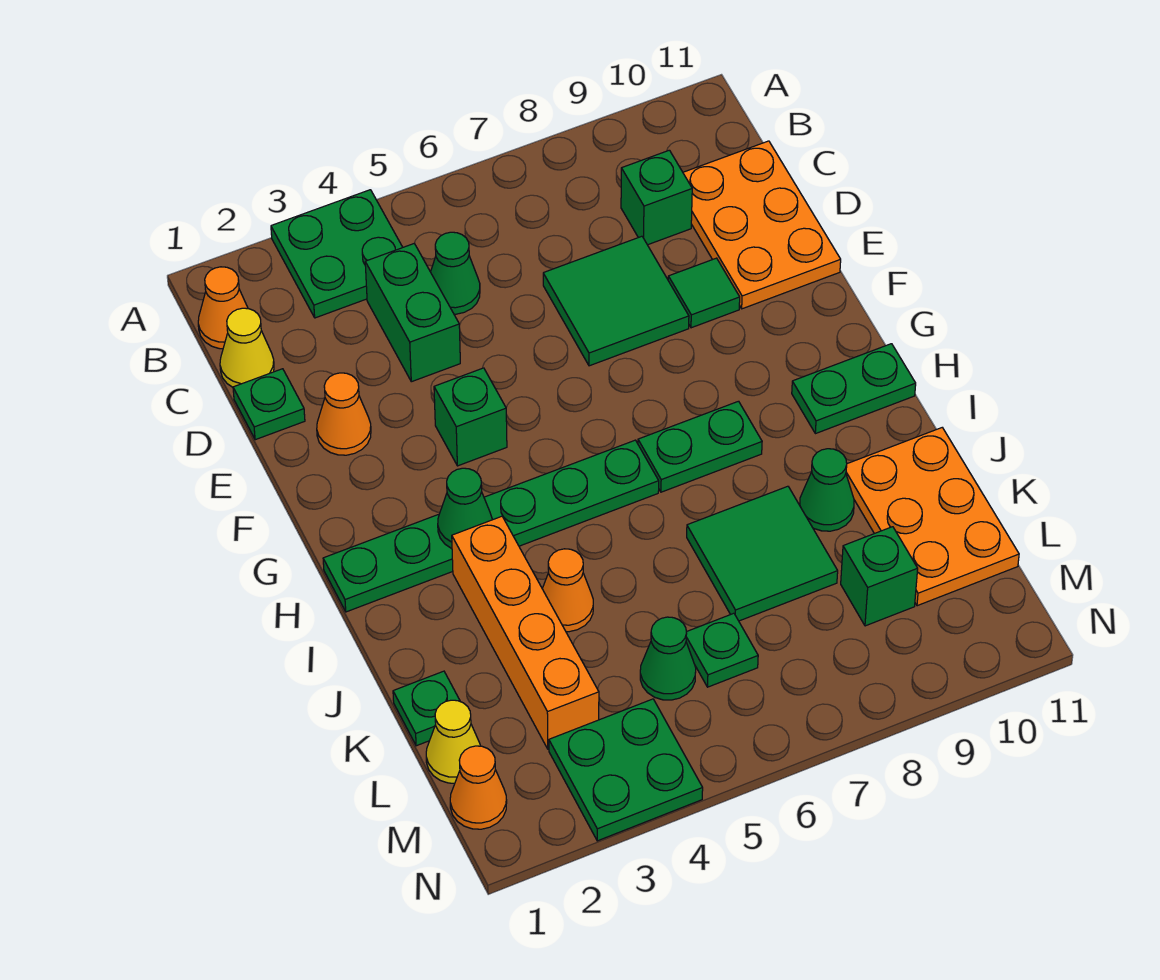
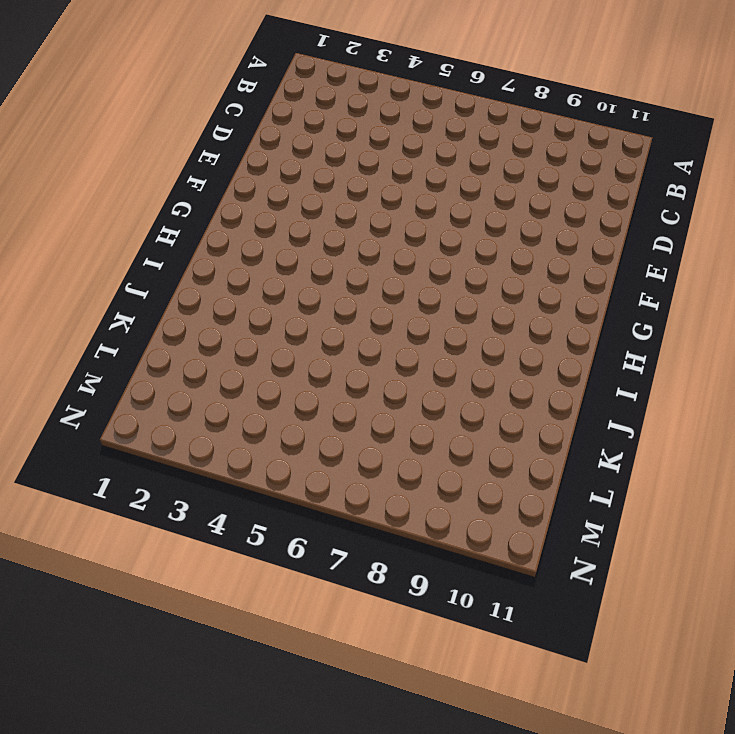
none -> green 2x2 plate [271,190,403,318]
none -> orange 1x1 cone [198,267,248,349]
none -> yellow 1x1 cone [220,308,274,387]

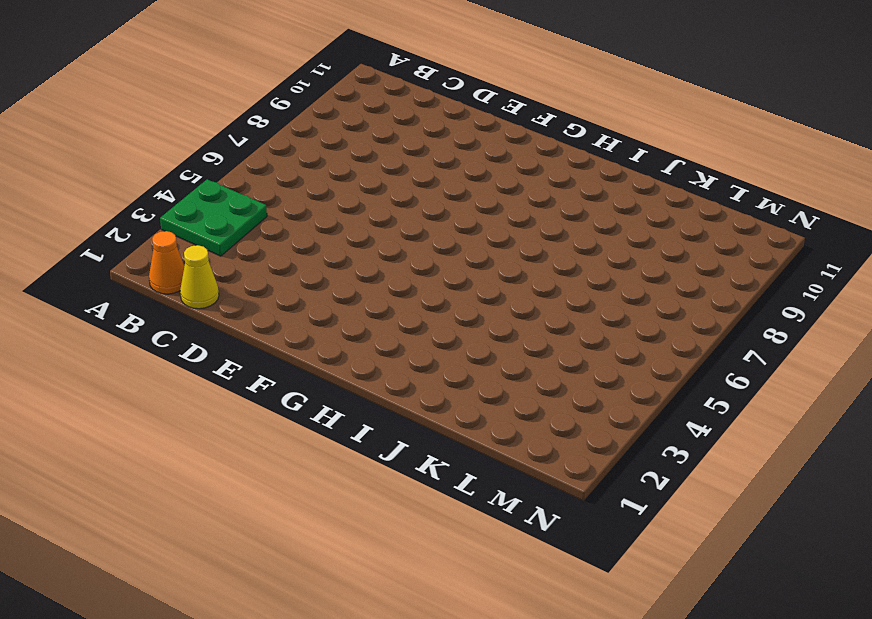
none -> green 1x2 brick [365,243,460,382]
none -> green 1x1 cone [431,232,480,314]
none -> green 1x1 brick [621,150,692,245]

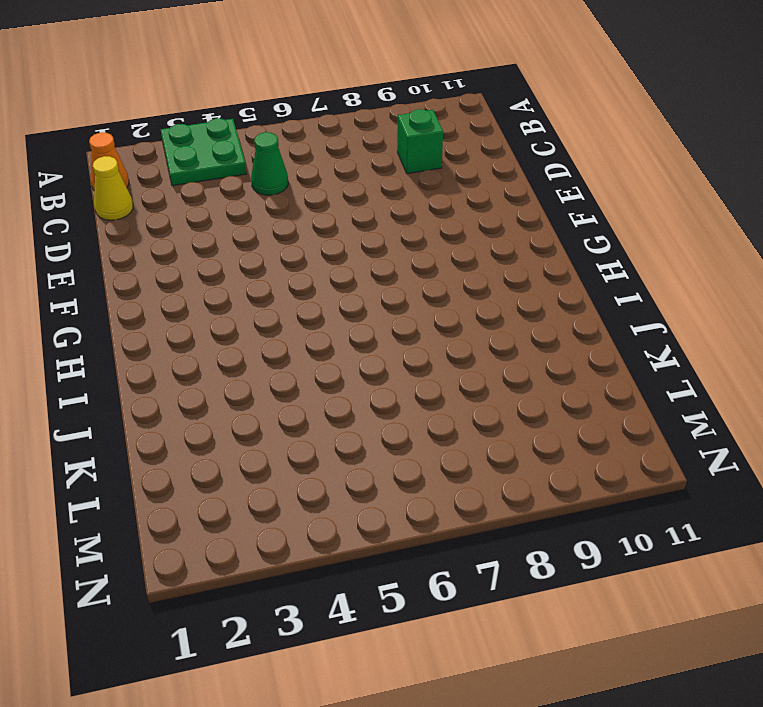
none -> green 1x2 brick [365,243,460,382]
none -> orange 2x3 plate [683,141,841,309]
none -> green 1x1 plate [233,369,305,440]

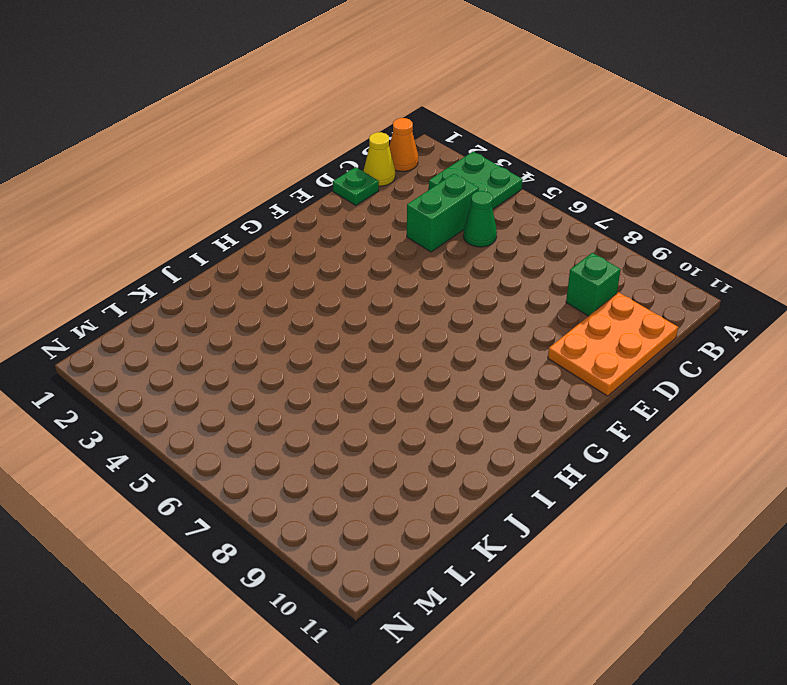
none -> green 2x2 tile [543,236,689,366]
none -> orange 1x1 cone [317,373,371,455]
none -> green 1x1 tile [668,258,740,328]

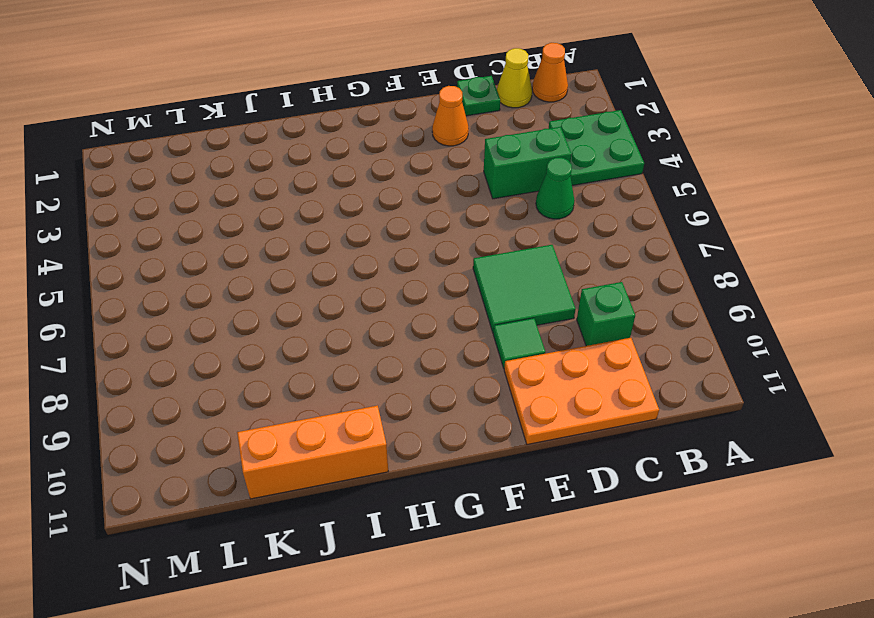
orange 1x3 brick [237,406,388,499] -> orange 2x3 plate [846,428,1019,606]
none -> green 1x1 brick [434,368,507,466]
none -> green 1x6 plate [323,440,659,612]
none -> green 1x2 plate [638,401,762,492]

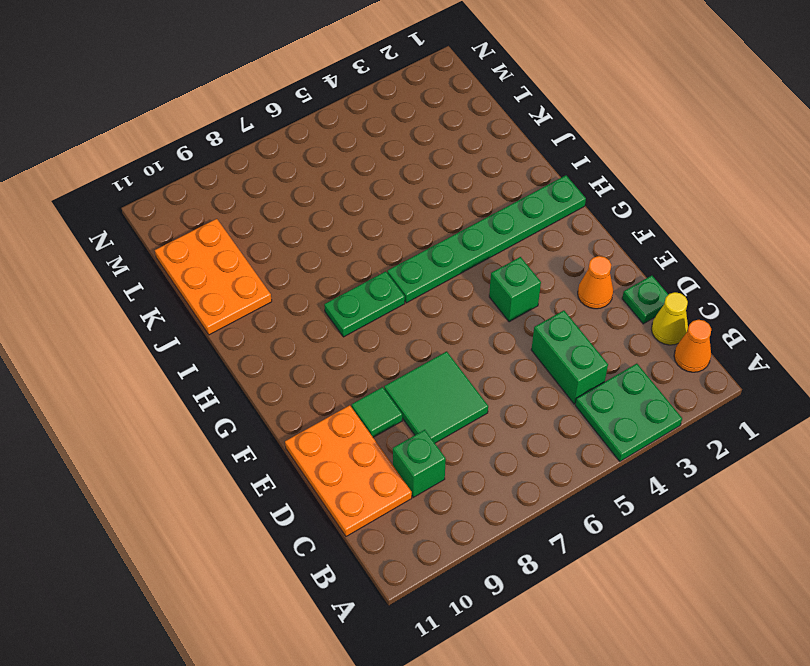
none -> green 1x1 cone [431,232,480,314]
none -> green 1x2 plate [792,344,916,434]
none -> orange 1x4 brick [452,516,599,749]

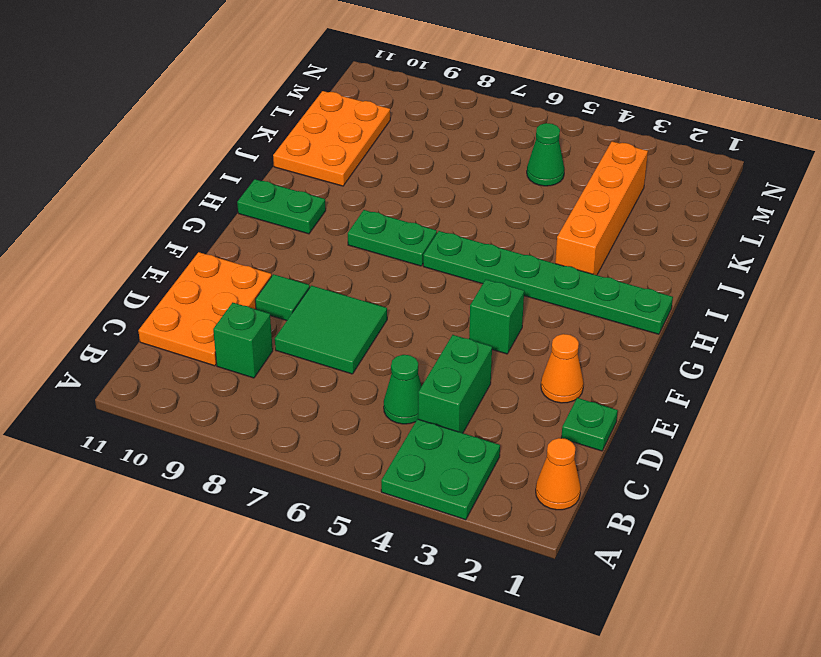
none -> yellow 1x1 cone [220,308,274,387]
none -> orange 1x1 cone [542,549,593,632]
none -> green 2x2 tile [687,486,838,621]

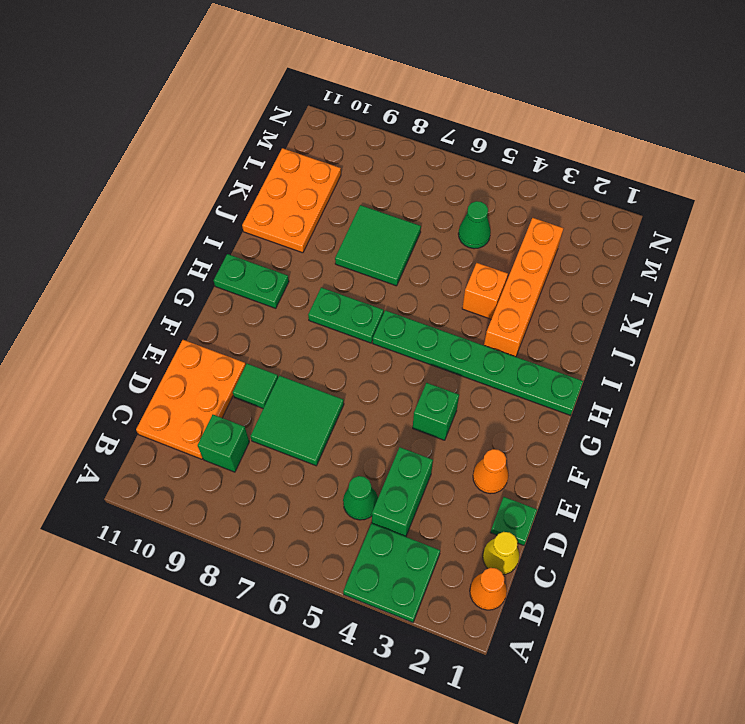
orange 1x1 brick [462,263,508,319] -> orange 1x1 cone [542,549,593,632]
none -> green 1x1 cone [800,449,854,531]
none -> green 1x1 plate [393,671,460,746]
none -> yellow 1x1 cone [426,700,480,783]

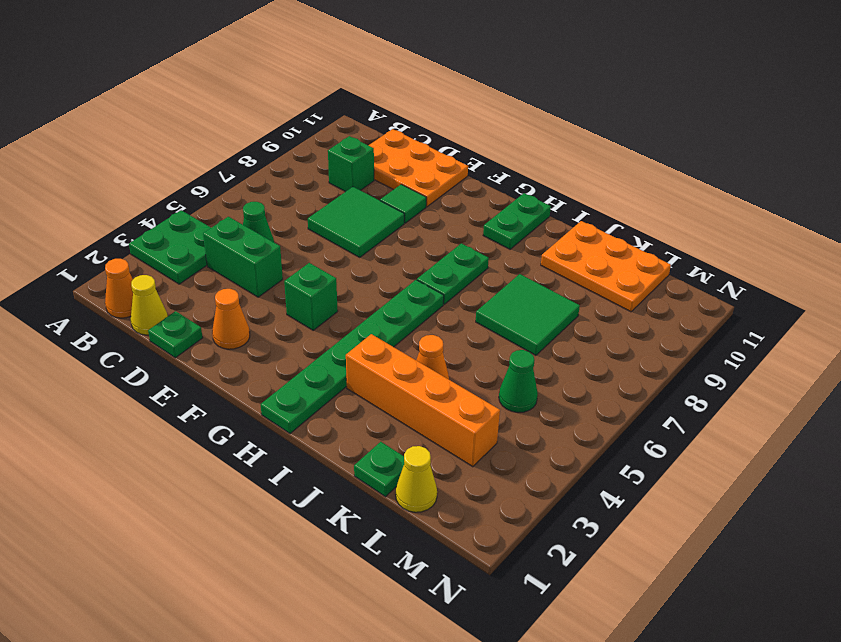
none -> green 1x1 cone [800,449,854,531]
none -> green 1x1 plate [686,613,758,687]
none -> green 1x1 brick [841,527,918,626]

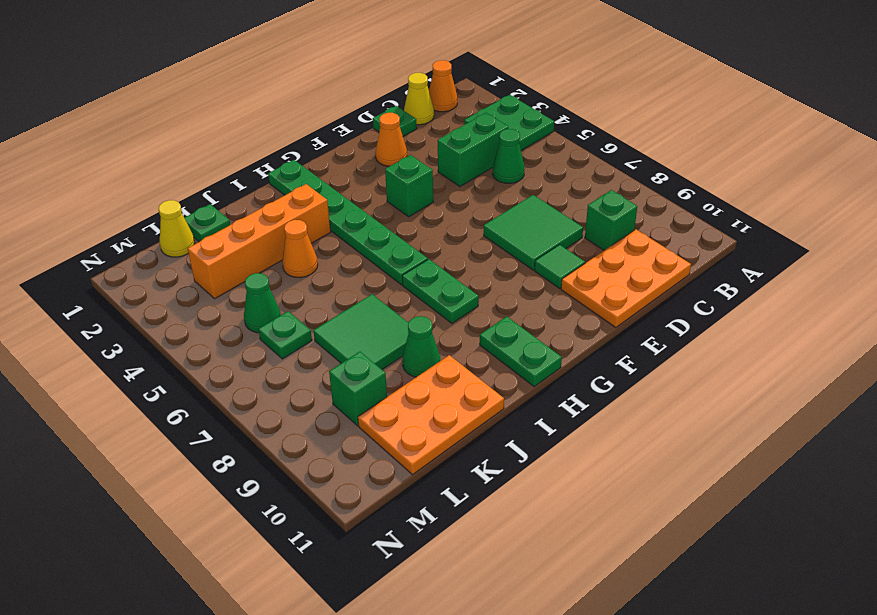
none -> orange 1x1 cone [450,746,507,829]
none -> green 2x2 plate [549,699,703,841]
none -> green 1x1 cone [438,468,492,549]

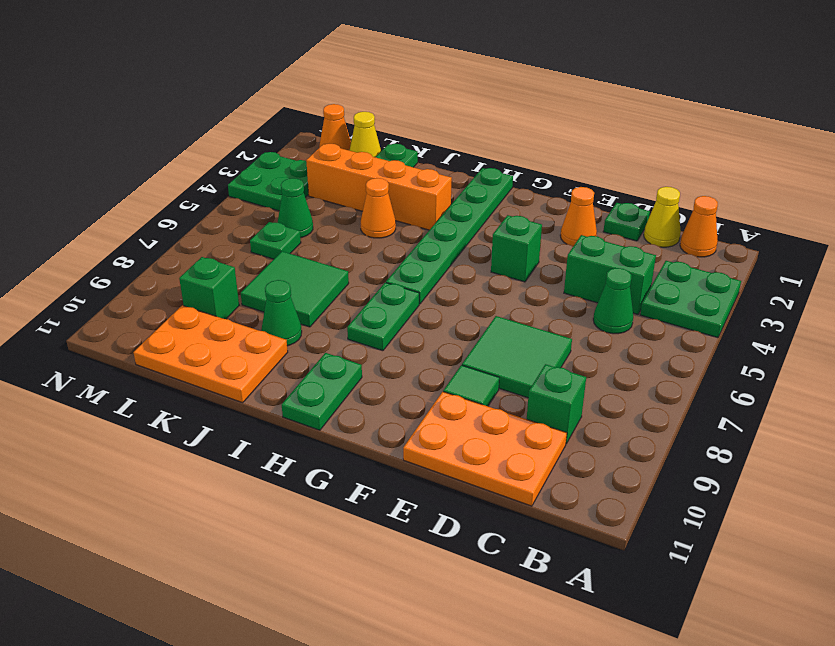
none -> green 1x1 cone [438,468,492,549]

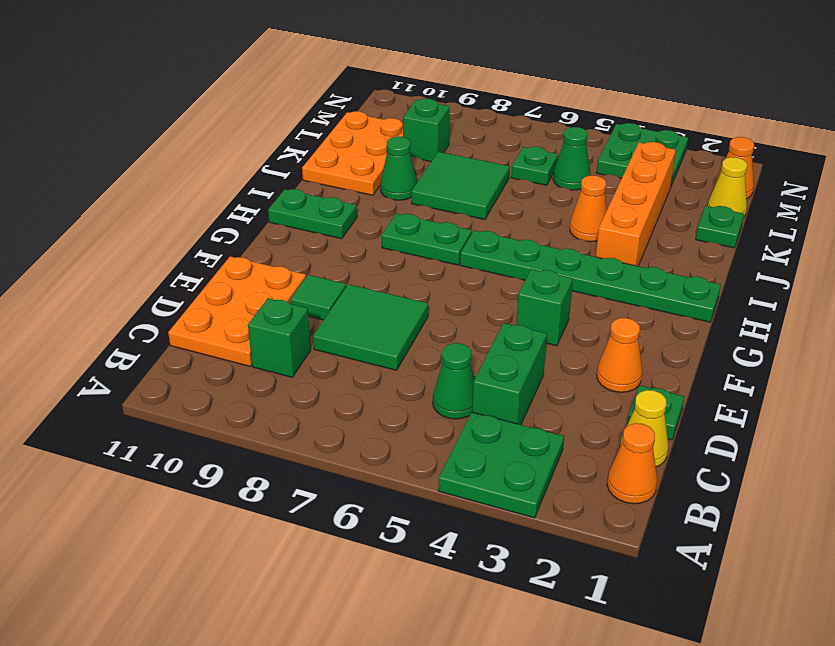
none -> green 1x1 cone [438,468,492,549]

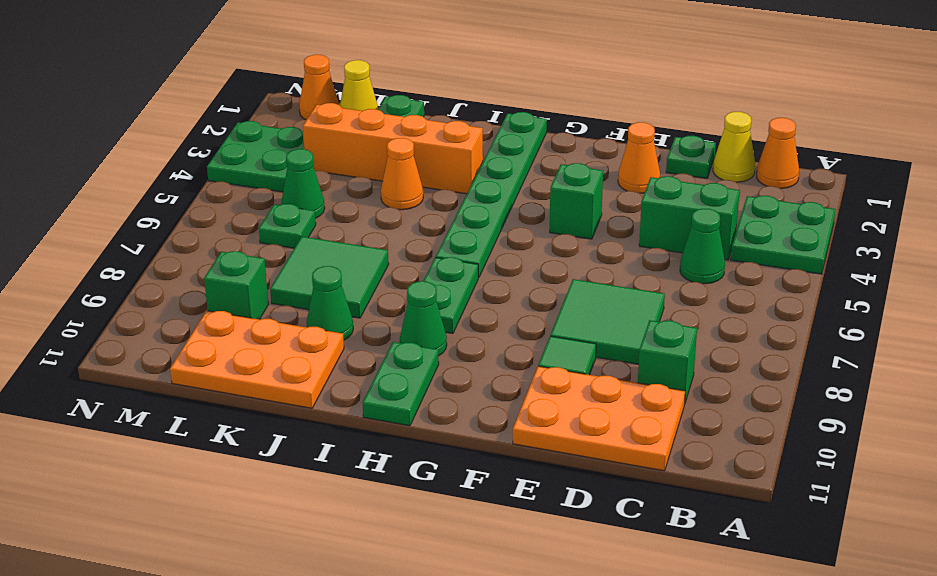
green 1x1 cone [400,281,447,356] -> green 1x1 cone moved to [438,468,492,549]

